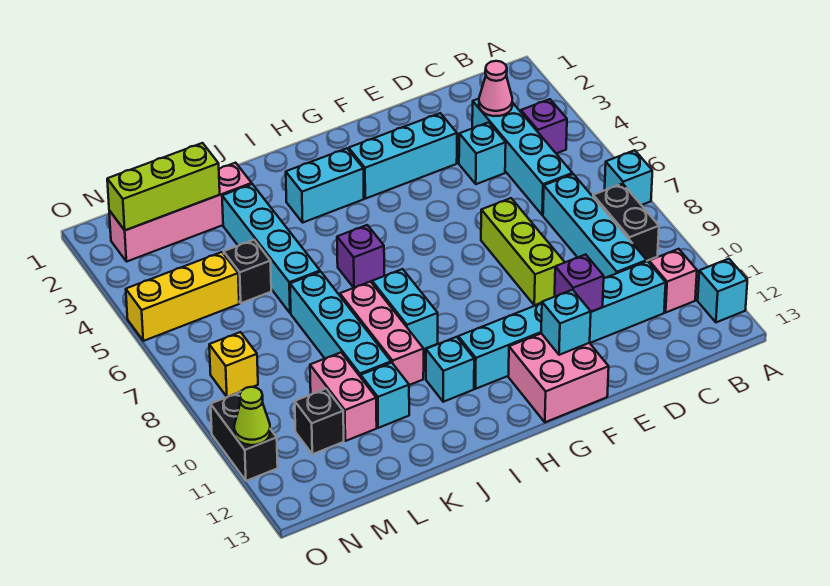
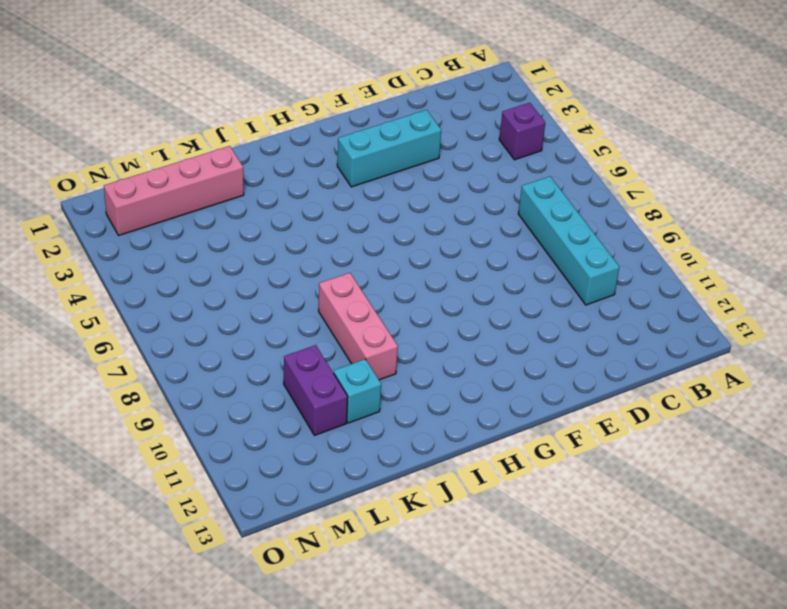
purple 1x2 brick [284,345,348,436] -> pink 1x2 brick [310,353,377,441]
none -> cyan 1x1 brick [605,150,652,205]
none -> cyan 1x1 brick [698,259,747,322]
none -> black 1x2 brick [593,184,659,261]
none -> pink 1x1 brick [649,249,697,312]

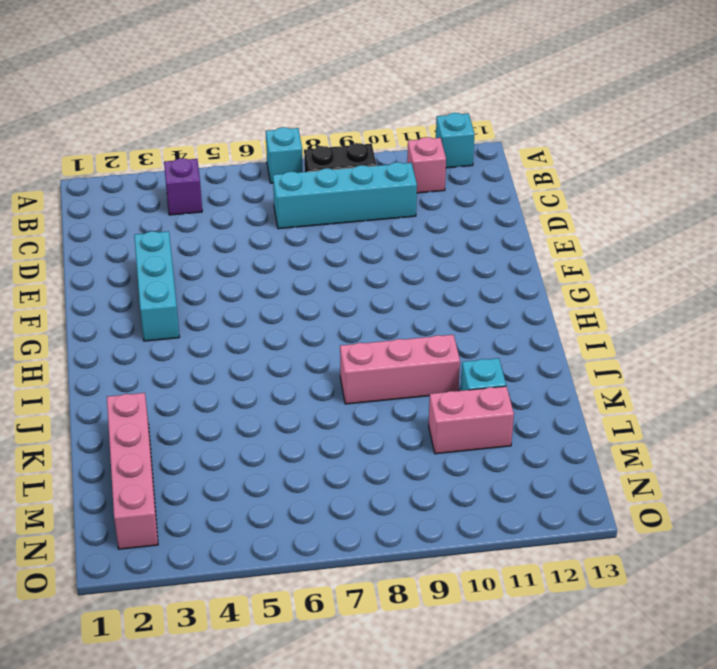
none -> cyan 1x4 brick [472,99,572,215]
none -> cyan 1x6 brick [458,261,666,389]
none -> cyan 1x1 brick [459,122,506,184]
none -> lime 1x3 brick [481,198,565,305]

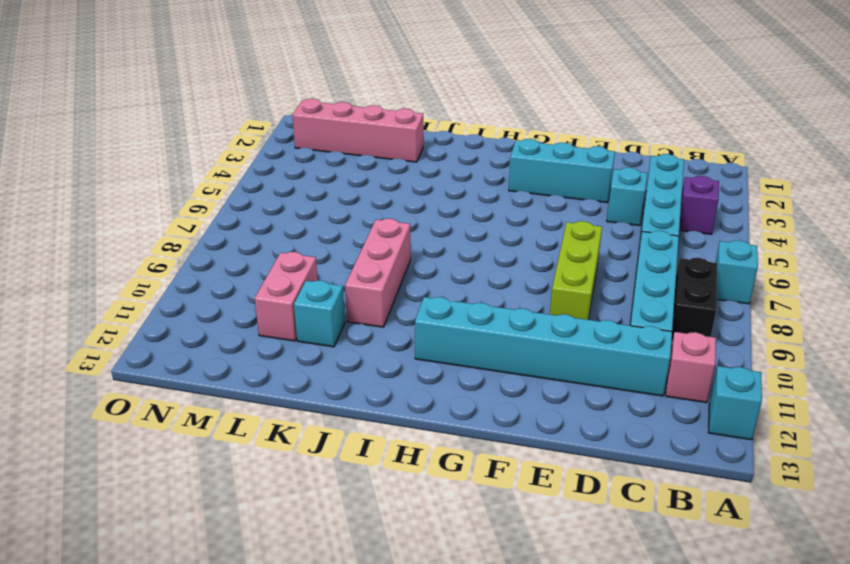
none -> pink 2x2 brick [508,333,609,422]
none -> cyan 1x2 brick [286,148,364,222]
none -> purple 1x1 brick [337,225,384,288]
none -> cyan 1x2 brick [372,269,438,349]

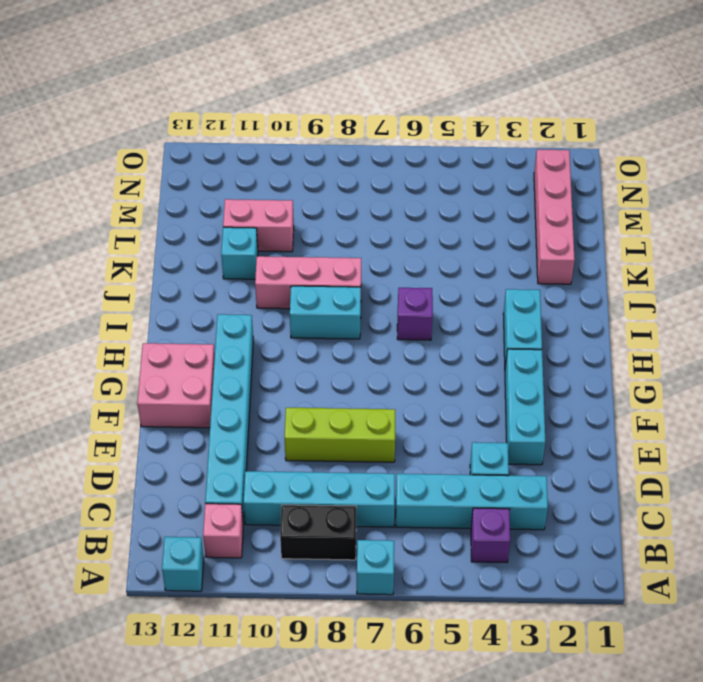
none -> cyan 1x1 brick [426,337,474,402]
none -> cyan 1x4 brick [222,184,320,313]
none -> cyan 1x4 brick [290,272,391,377]
none -> black 1x1 brick [224,240,271,303]

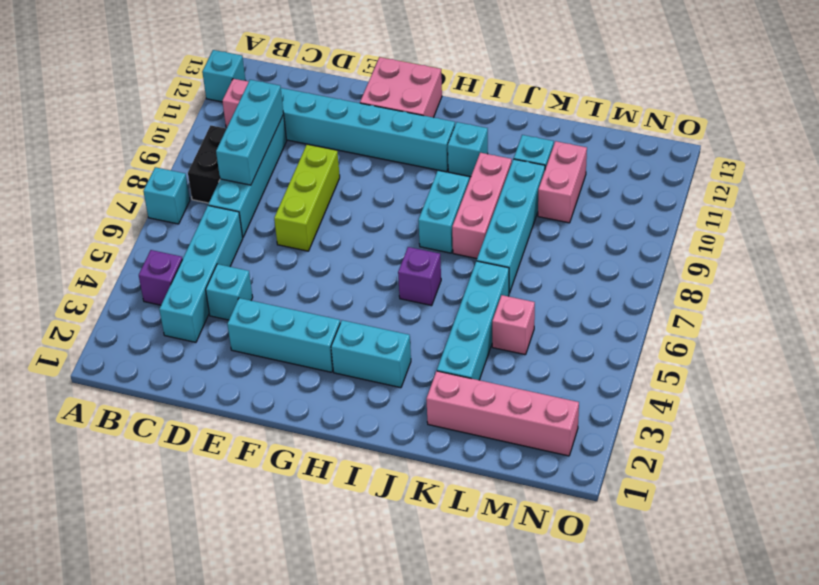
cyan 1x3 brick [216,80,284,185] -> none
pink 1x1 brick [492,295,535,355] -> black 1x1 brick [224,240,271,303]
none -> yellow 1x3 brick [126,252,239,341]
none -> black 1x1 brick [295,389,344,454]
none -> yellow 1x1 brick [209,332,258,397]
none -> black 1x2 brick [211,392,278,481]

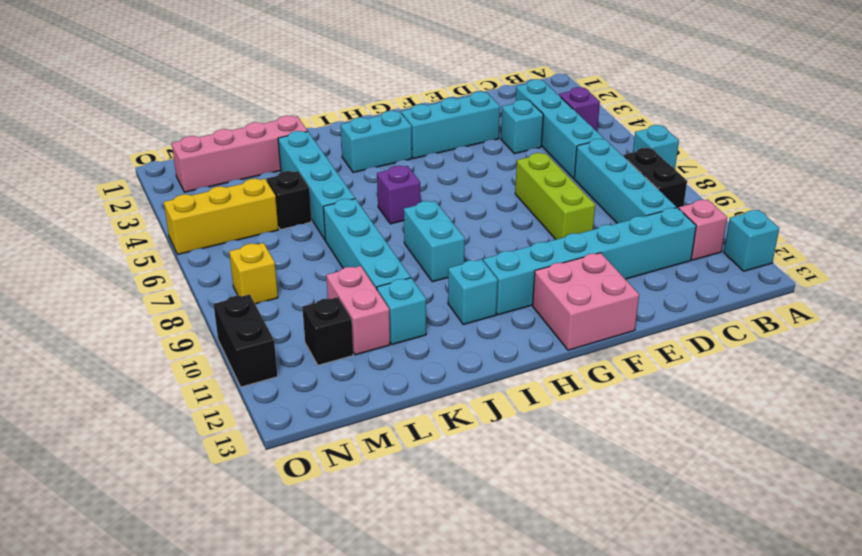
none -> pink 1x3 brick [340,282,424,385]
none -> pink 1x1 cone [479,61,512,116]
none -> purple 1x1 brick [555,254,604,312]
none -> cyan 1x1 brick [541,290,591,355]

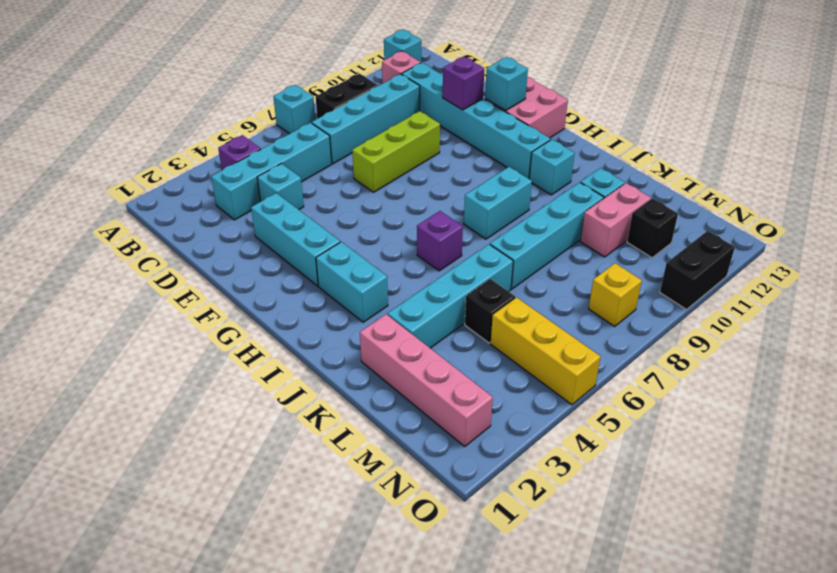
none -> pink 1x3 brick [340,282,424,385]
none -> pink 1x1 cone [479,61,512,116]
none -> lime 1x3 brick [107,143,220,230]
none -> lime 1x1 cone [234,387,270,445]

